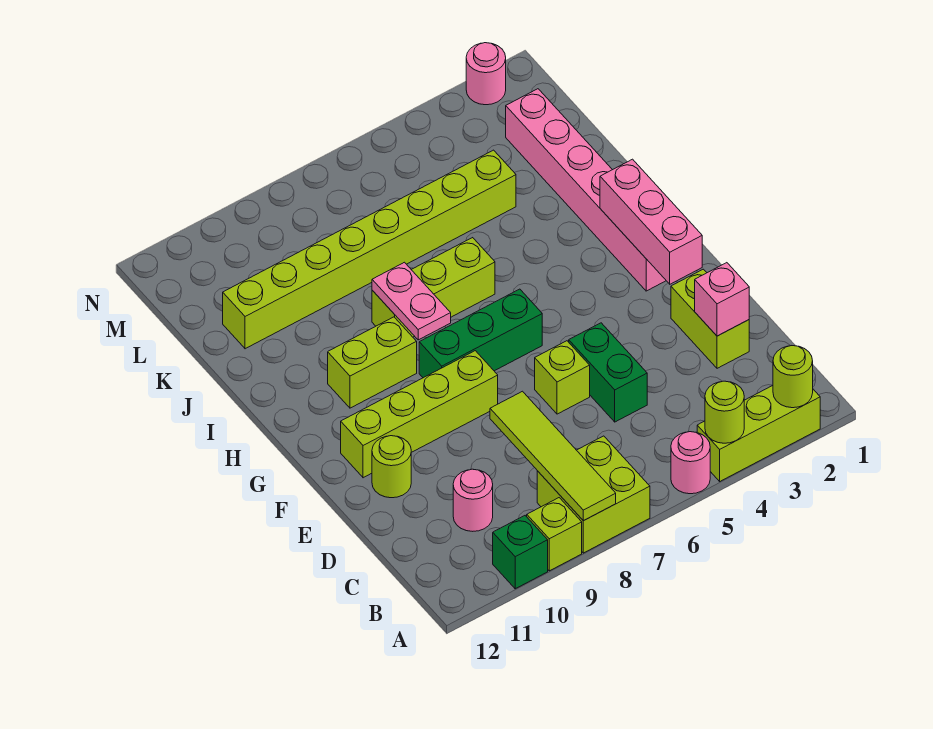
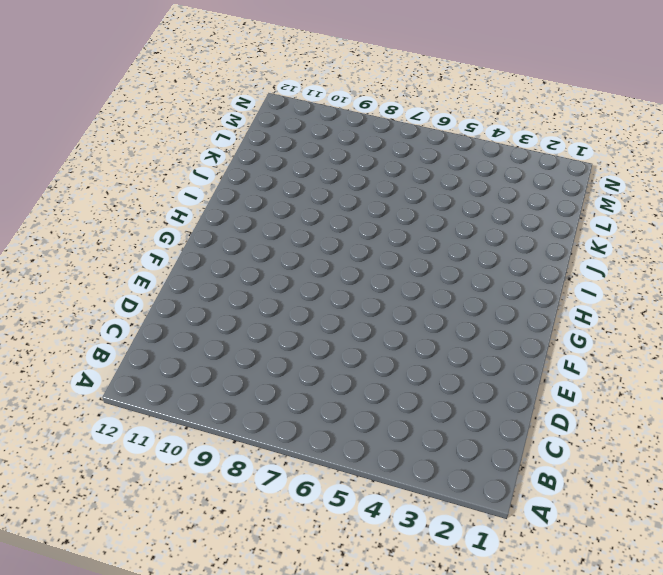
none -> lime 1x3 brick [697,385,820,481]
none -> pink 1x1 round brick [671,432,710,494]
none -> lime 2x2 brick [537,436,650,553]

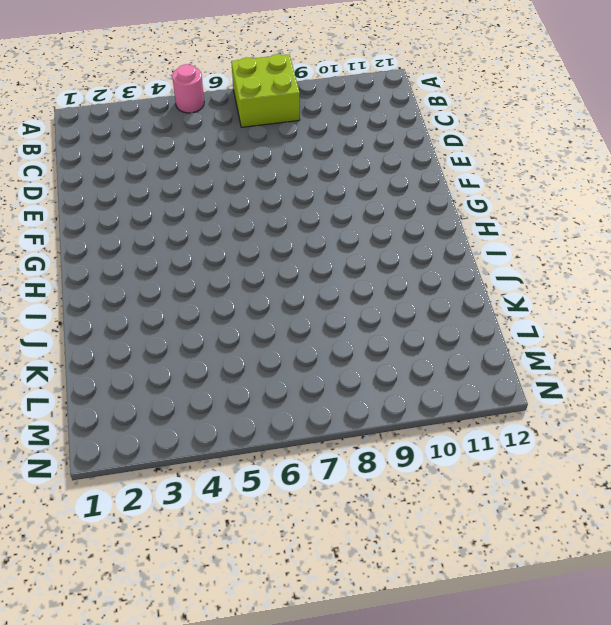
none -> lime 1x3 brick [697,385,820,481]
none -> lime 1x1 brick [527,498,582,571]
none -> green 1x1 brick [493,516,548,589]

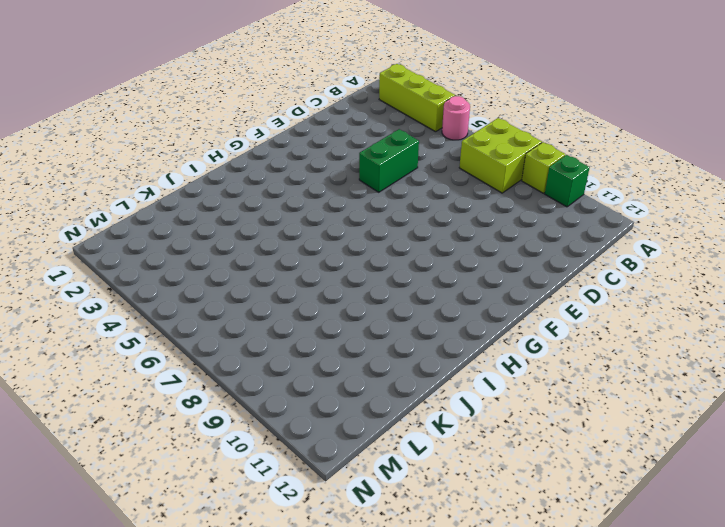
none -> pink 1x1 round brick [453,469,493,531]
none -> lime 1x2 brick [671,269,749,368]
none -> lime 1x1 brick [535,341,590,414]

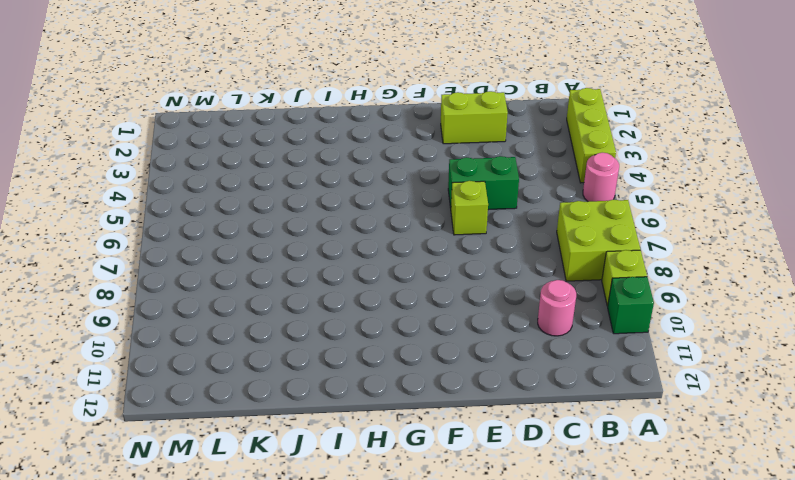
none -> lime 1x1 round brick [372,436,411,498]
none -> lime 1x4 brick [341,351,498,478]
none -> pink 1x6 brick [506,89,666,291]

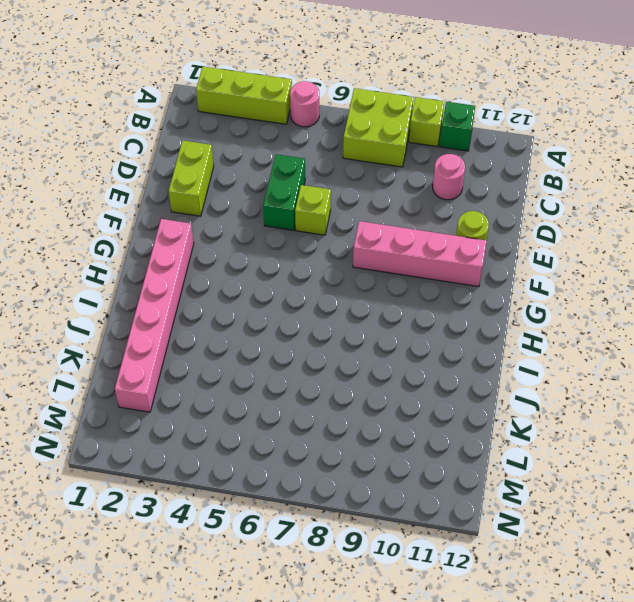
pink 1x4 brick [353,221,487,287] -> lime 1x4 brick [341,351,498,478]
none -> green 1x3 brick [419,289,542,378]
none -> lime 1x2 brick [328,317,417,408]
none -> lime 1x3 brick [372,238,495,337]

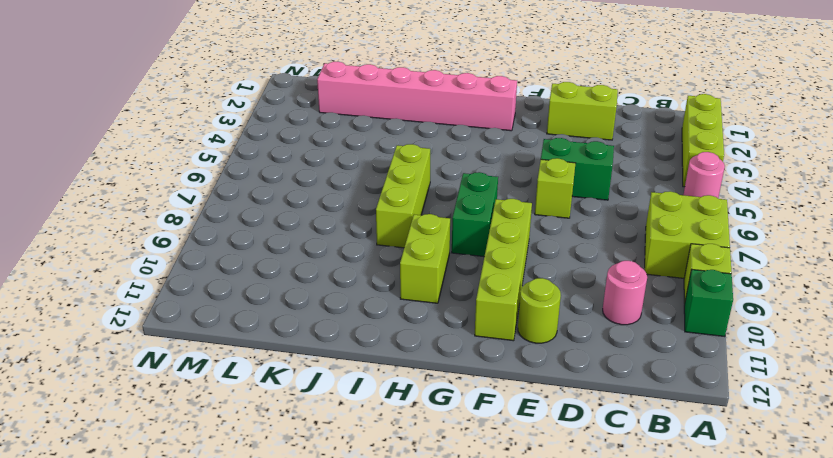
green 1x2 brick [452,172,498,257] -> green 1x3 brick [419,289,542,378]
none -> lime 1x8 brick [223,150,516,349]
none -> pink 1x1 round brick [466,43,506,105]
none -> lime 1x1 round brick [773,346,813,408]

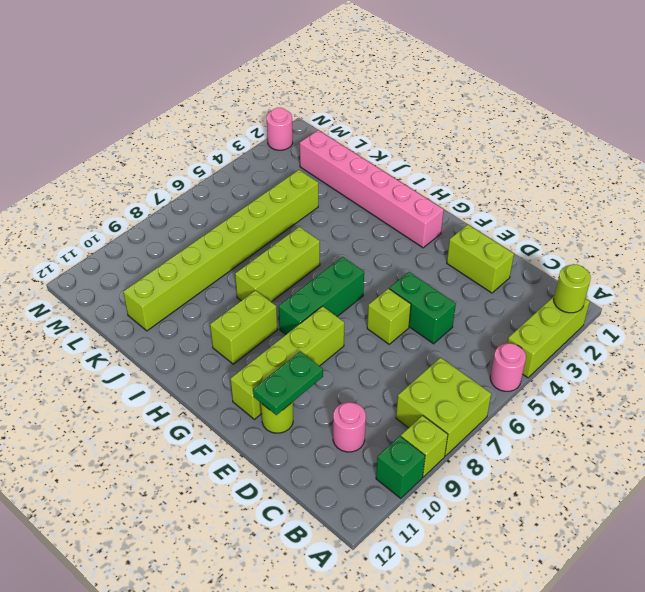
green 1x2 plate [253,352,323,415] -> none
none -> lime 1x1 round brick [705,381,744,443]
none -> lime 1x4 tile [490,391,616,521]
none -> pink 1x1 brick [695,263,749,336]

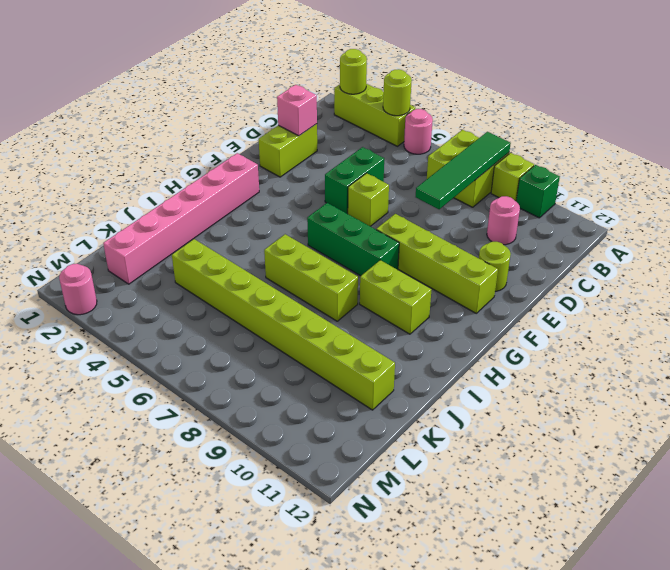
green 1x4 tile [416,132,511,209] -> lime 1x4 tile [490,391,616,521]
none -> pink 1x3 brick [600,159,702,284]
none -> pink 1x2 plate [372,262,451,340]

